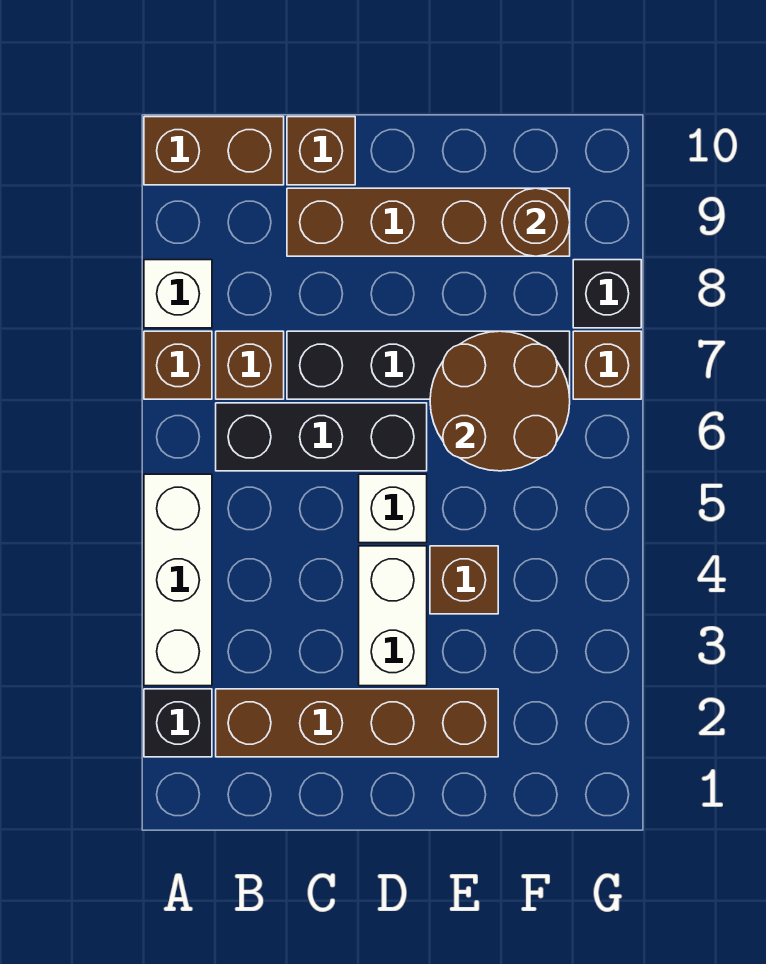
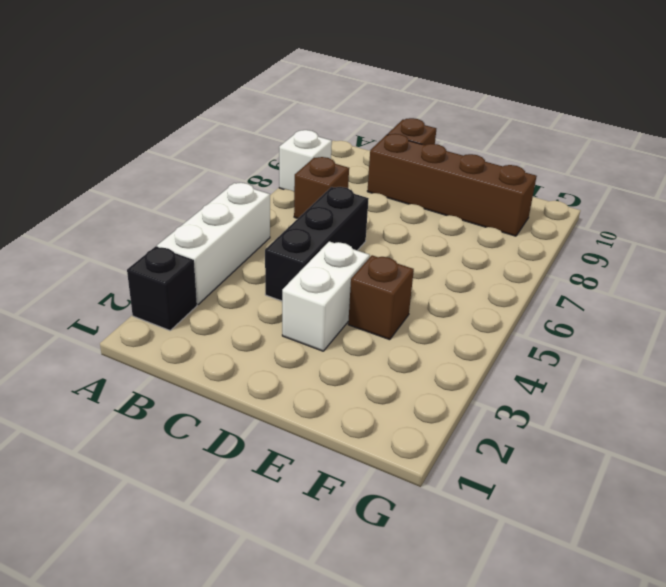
black 1x3 brick [265,187,369,301] -> black 1x3 brick turned to [216,403,427,471]
none -> brown 1x1 brick [144,331,212,399]
none -> brown 1x2 brick [144,117,284,185]
none -> brown 1x4 brick [216,689,498,757]

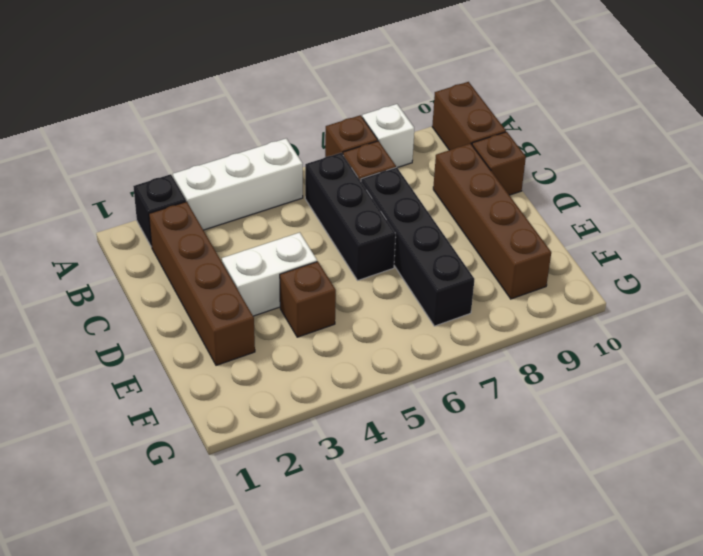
none -> white 1x1 brick [359,474,427,543]
none -> brown 1x1 brick [573,331,641,399]
none -> black 1x1 brick [573,260,641,328]

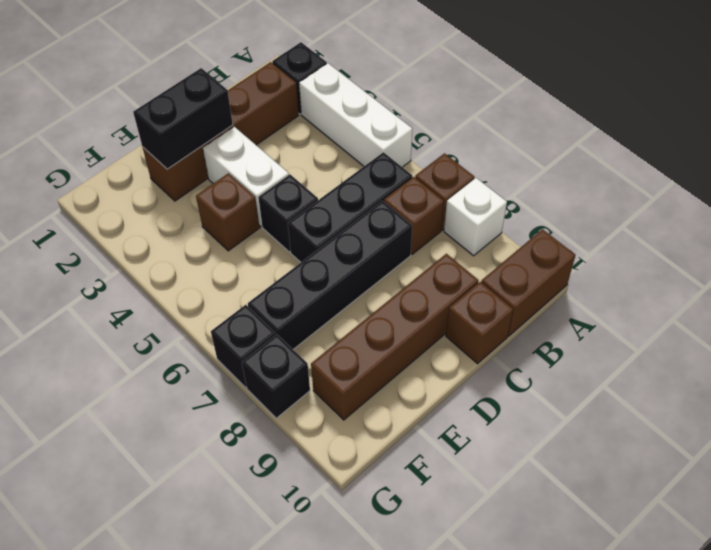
black 1x2 brick [133,68,233,169] -> none
black 1x1 brick [258,175,318,252] -> white 1x1 brick [359,474,427,543]
black 1x1 brick [211,305,276,387] -> brown 1x1 brick [573,331,641,399]
none -> brown 2x2 round brick [430,331,570,471]
none -> brown 1x1 round brick [502,188,570,256]

